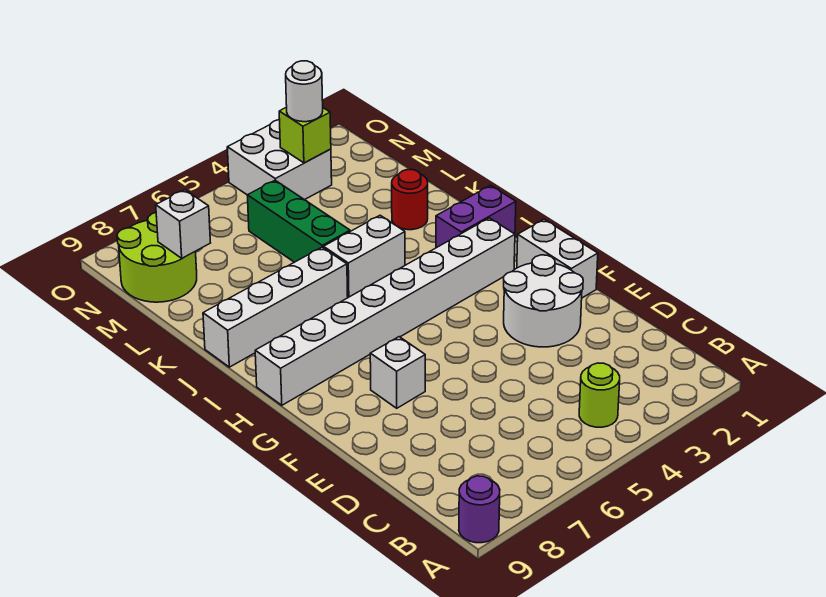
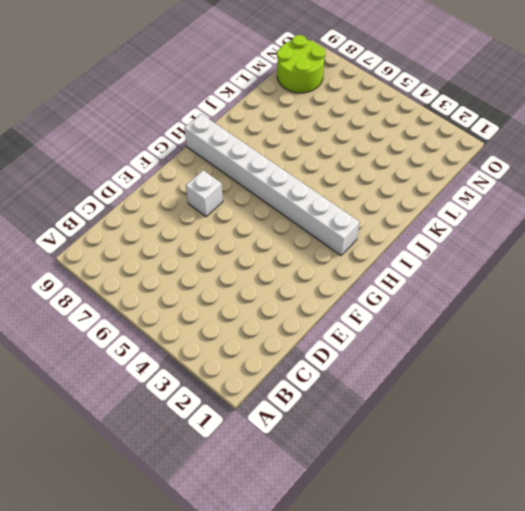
none -> purple 1x1 round brick [459,476,500,543]
none -> lime 1x1 round brick [579,363,620,427]
none -> white 2x2 round brick [504,255,583,347]

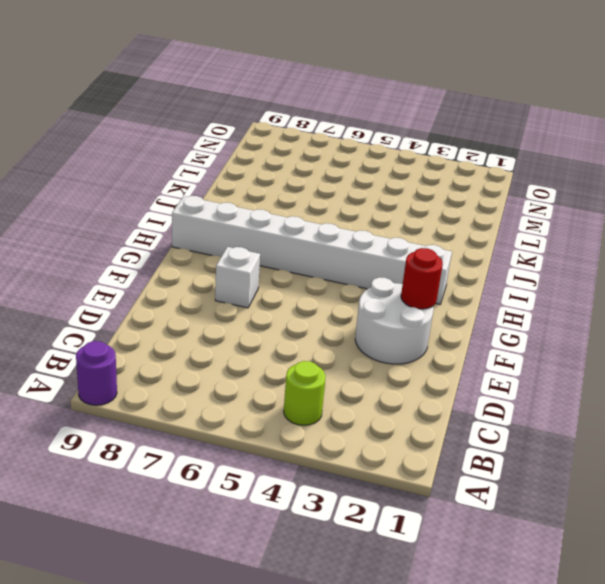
red 1x1 round brick [401,248,443,309] -> red 1x1 round brick moved to [392,170,428,230]
none -> white 1x2 brick [517,219,598,298]
none -> purple 1x2 brick [436,186,516,248]
none -> white 1x2 brick [324,215,405,297]

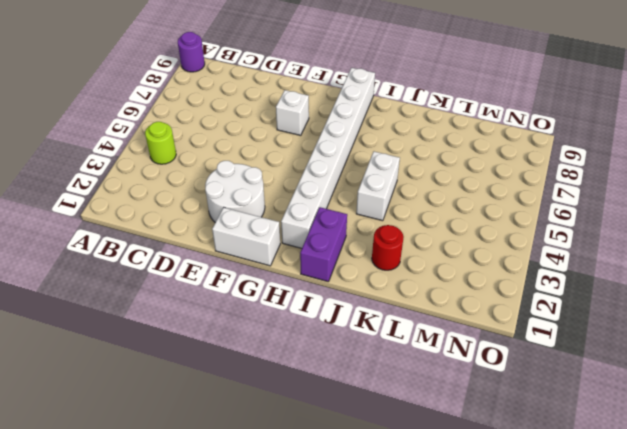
none -> white 1x4 brick [203,247,348,367]
none -> green 1x3 brick [247,180,350,262]
none -> lime 2x2 round brick [117,213,197,302]

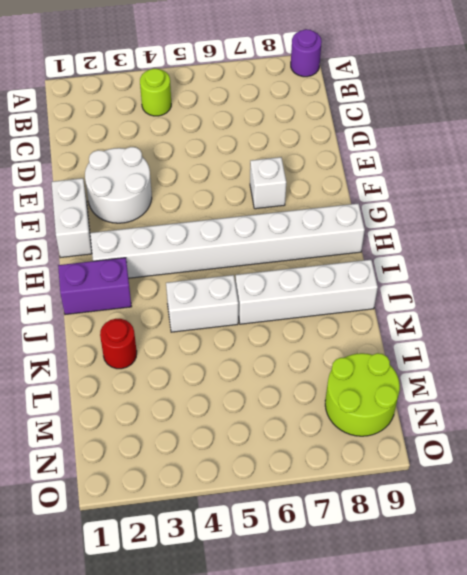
none -> green 1x3 brick [247,180,350,262]
none -> white 2x2 brick [227,120,332,200]
none -> white 1x1 brick [156,190,210,258]

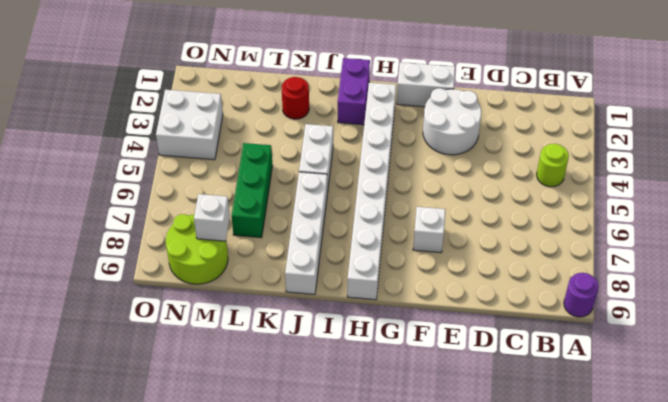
green 1x3 brick [232,143,273,238] -> green 1x3 brick turned to [247,180,350,262]
none -> lime 1x1 brick [279,107,331,163]
none -> white 1x1 round brick [286,61,323,122]

